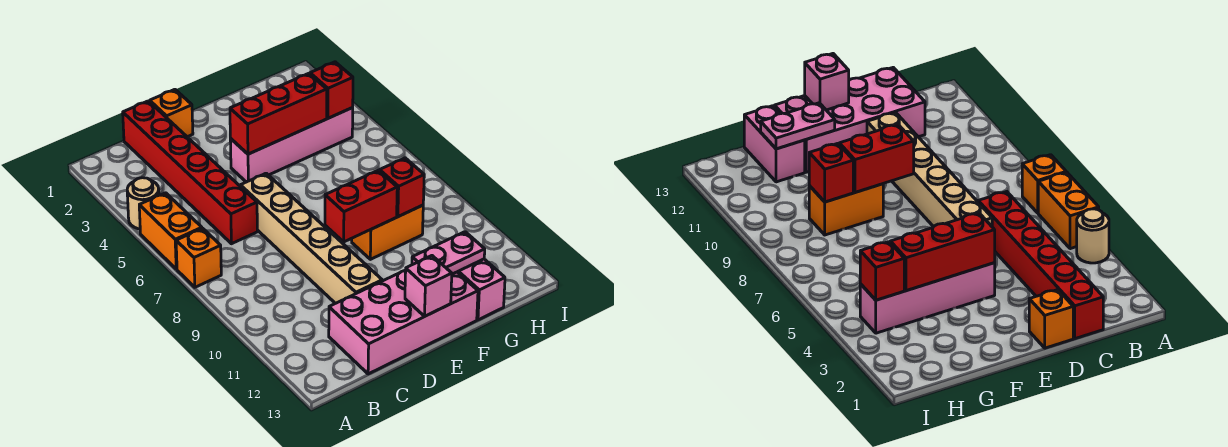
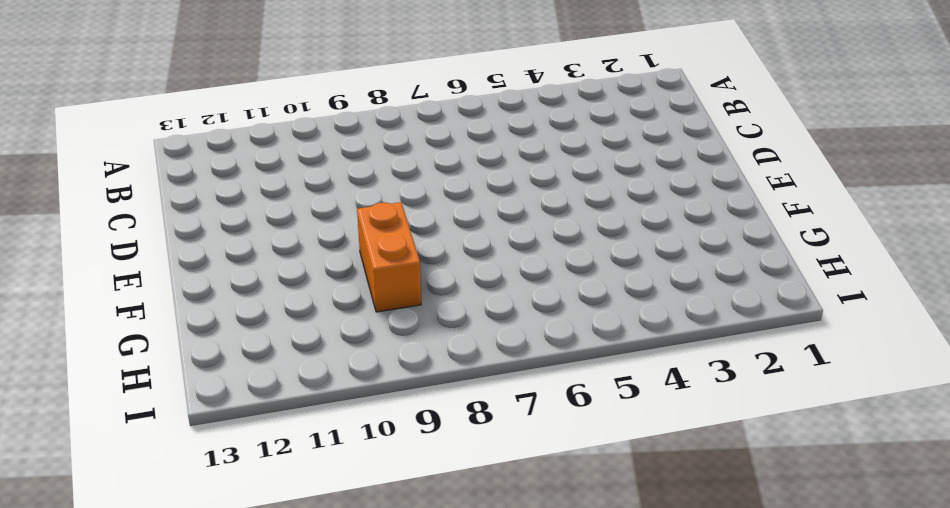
none -> tan 1x1 round brick [127,178,159,229]
none -> orange 1x2 brick [139,193,202,269]
none -> orange 1x1 brick [176,228,221,287]

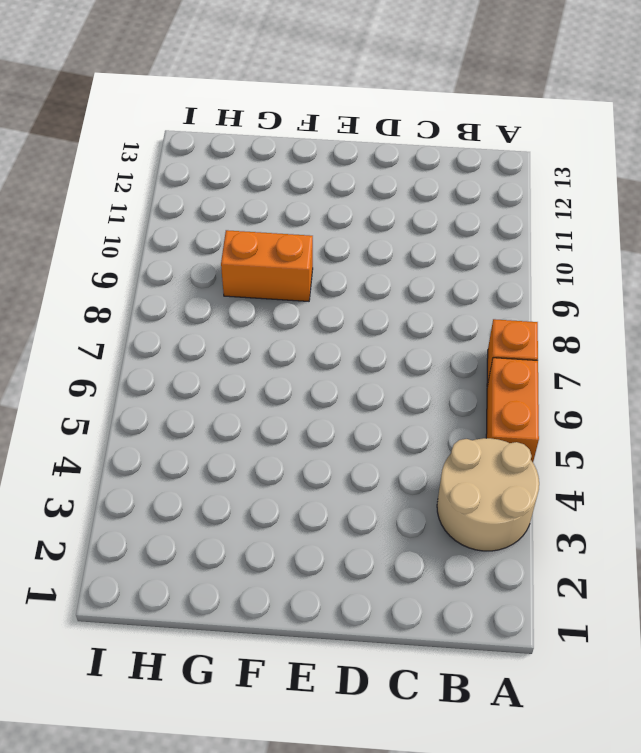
tan 2x2 round brick [437,438,539,551] -> tan 1x1 round brick [127,178,159,229]
none -> red 1x6 brick [123,101,257,244]
none -> pink 2x4 brick [329,270,478,374]
none -> orange 1x1 brick [150,89,193,137]

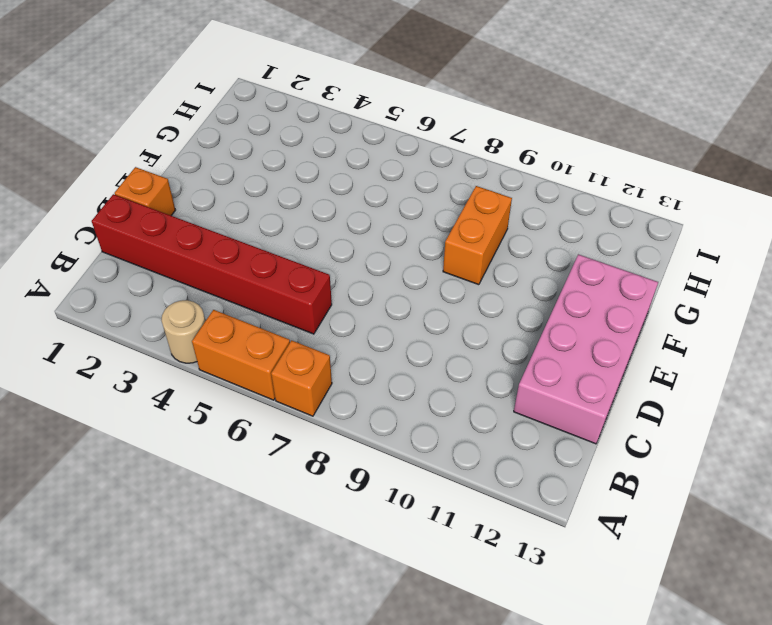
none -> tan 1x6 brick [240,173,382,304]
none -> pink 1x4 brick [230,108,353,182]
none -> pink 1x2 brick [458,259,505,320]

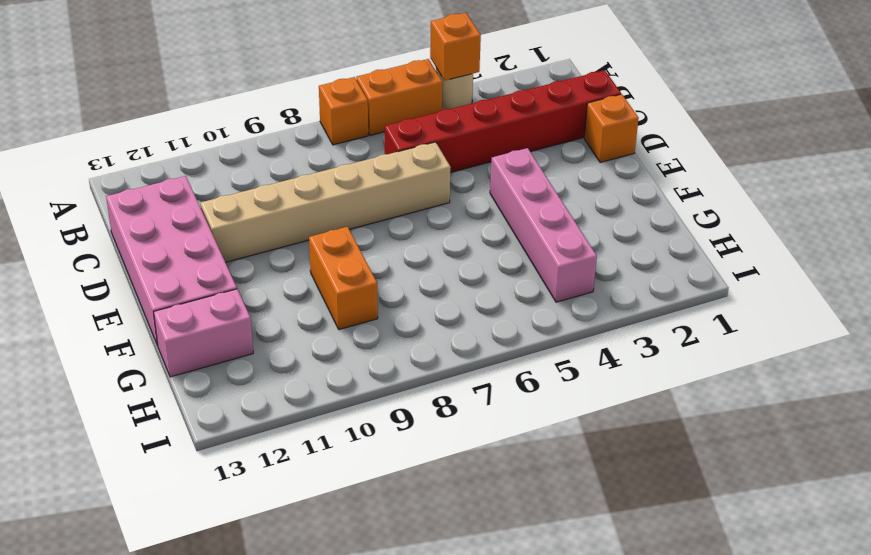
orange 1x1 brick [430,13,481,81] -> none
none -> red 1x3 brick [230,73,327,154]
none -> red 1x2 brick [325,170,397,242]
none -> pink 1x1 brick [405,256,452,316]

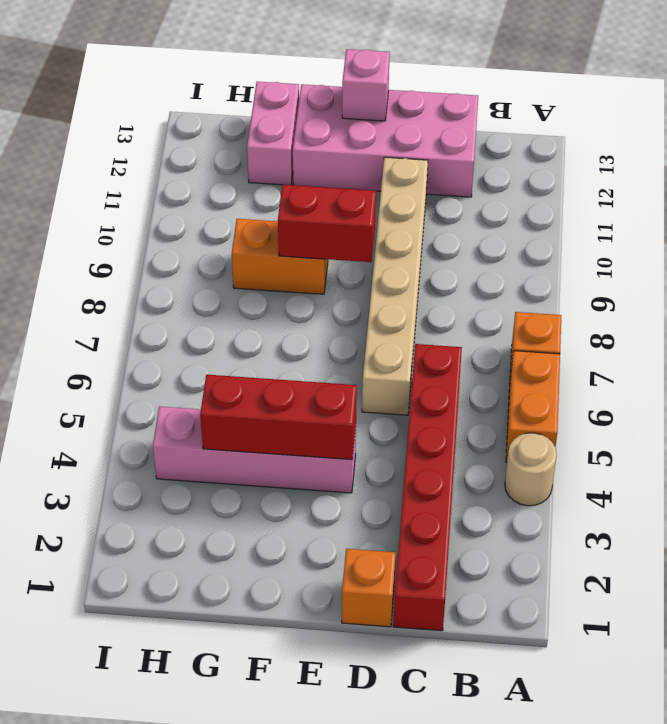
none -> pink 1x2 plate [412,232,485,274]
none -> red 1x1 brick [380,158,424,217]
none -> red 1x1 brick [310,62,353,118]

